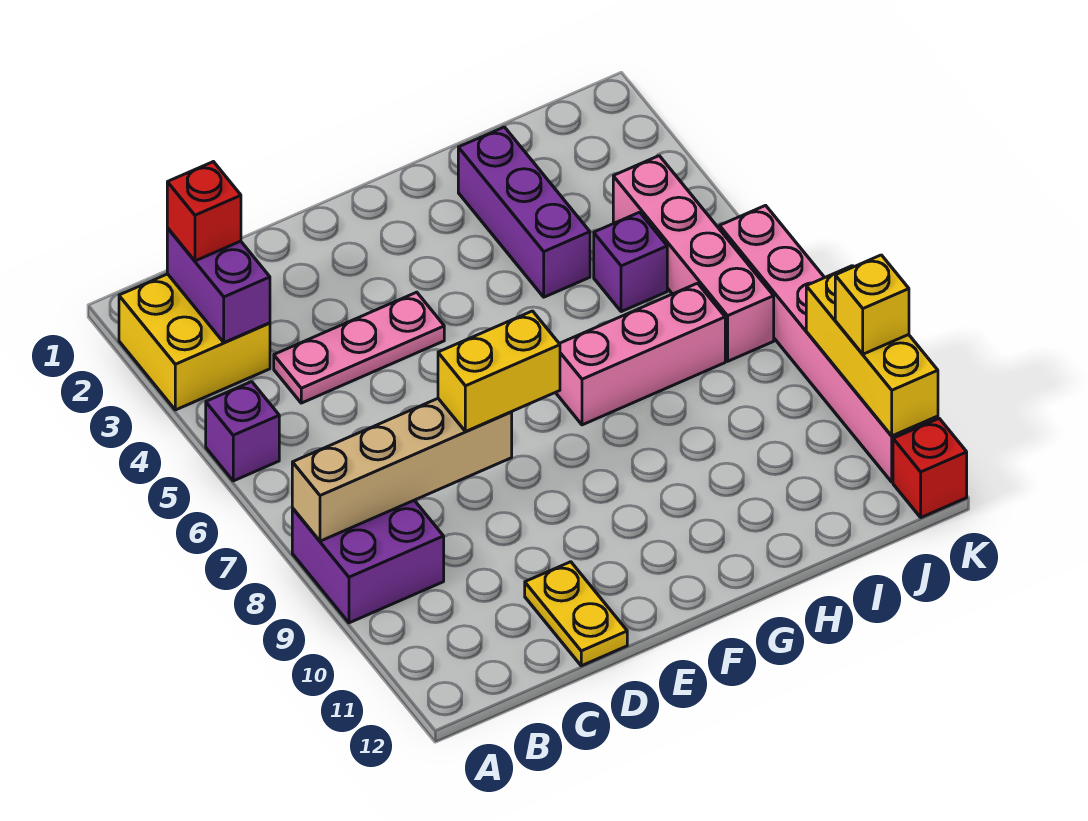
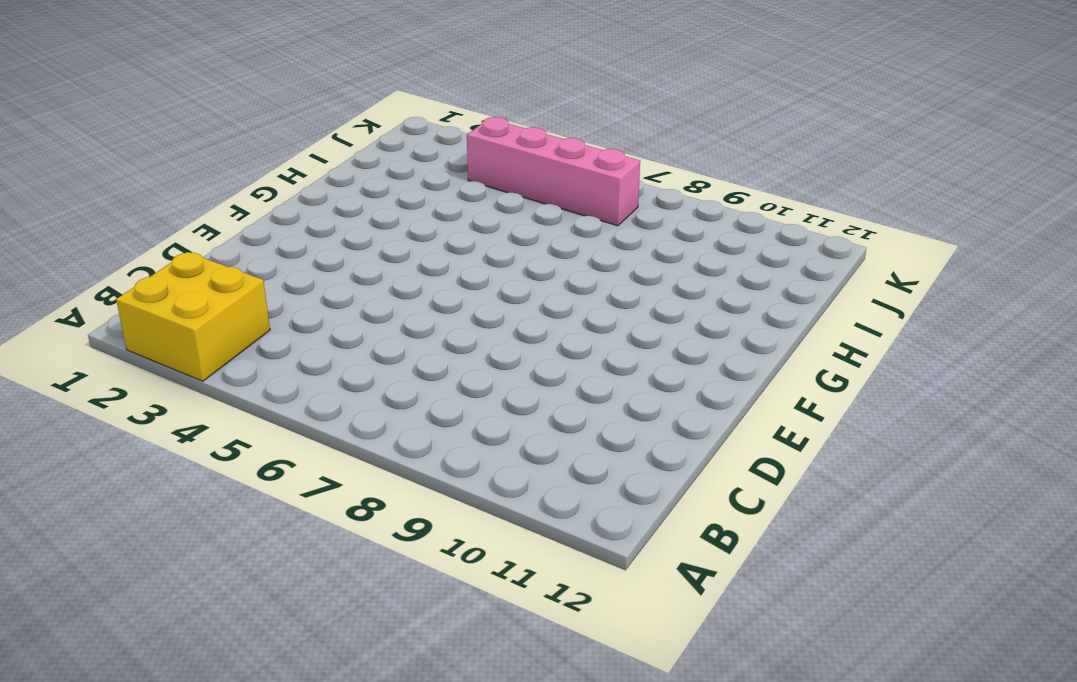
none -> purple 1x1 brick [206,382,279,481]
none -> purple 2x2 brick [292,500,444,623]
none -> pink 1x3 plate [274,292,444,403]

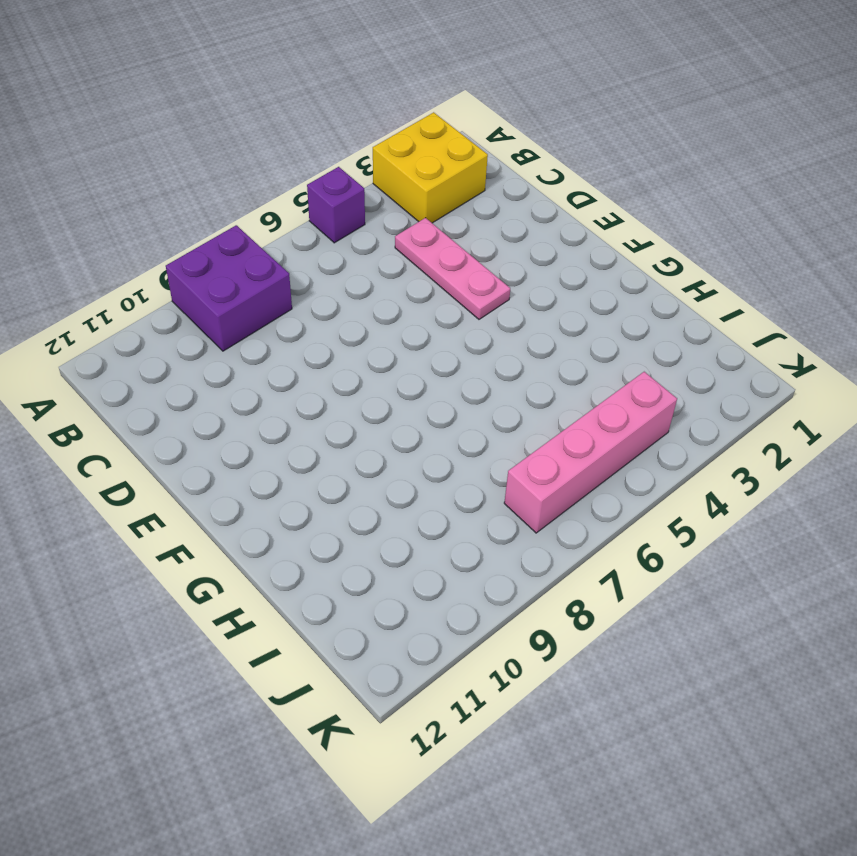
none -> yellow 1x2 plate [525,562,627,666]
none -> pink 1x3 brick [556,283,725,425]
none -> purple 1x3 brick [458,127,590,297]

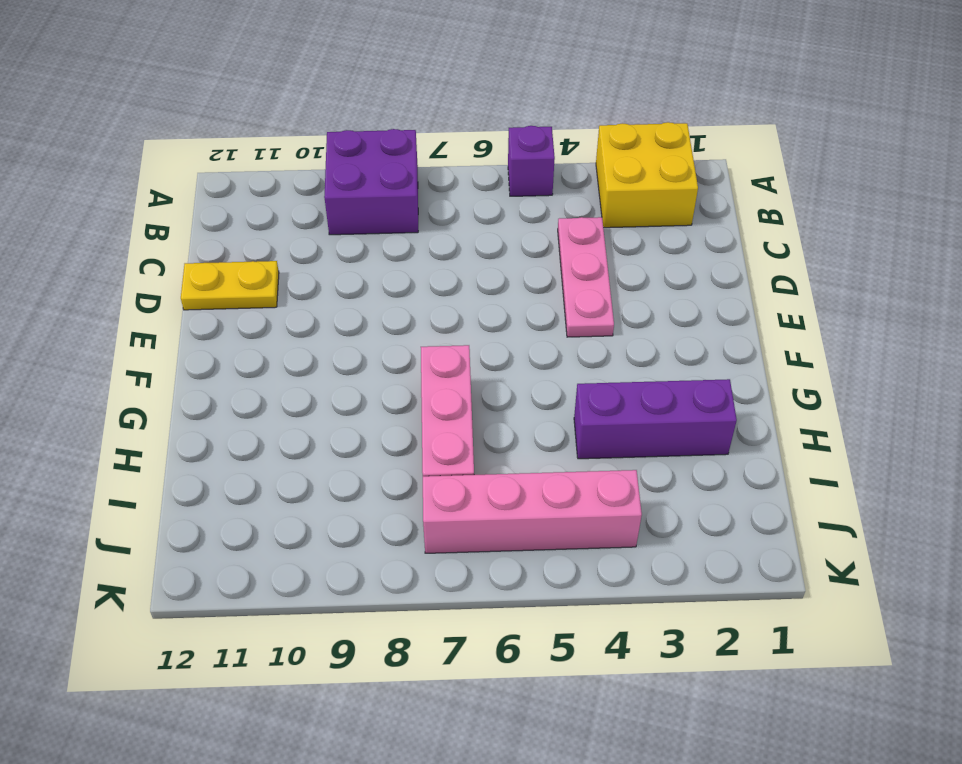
none -> purple 1x1 brick [594,212,667,312]
none -> pink 1x6 brick [720,205,938,482]
none -> red 1x1 brick [893,419,967,517]

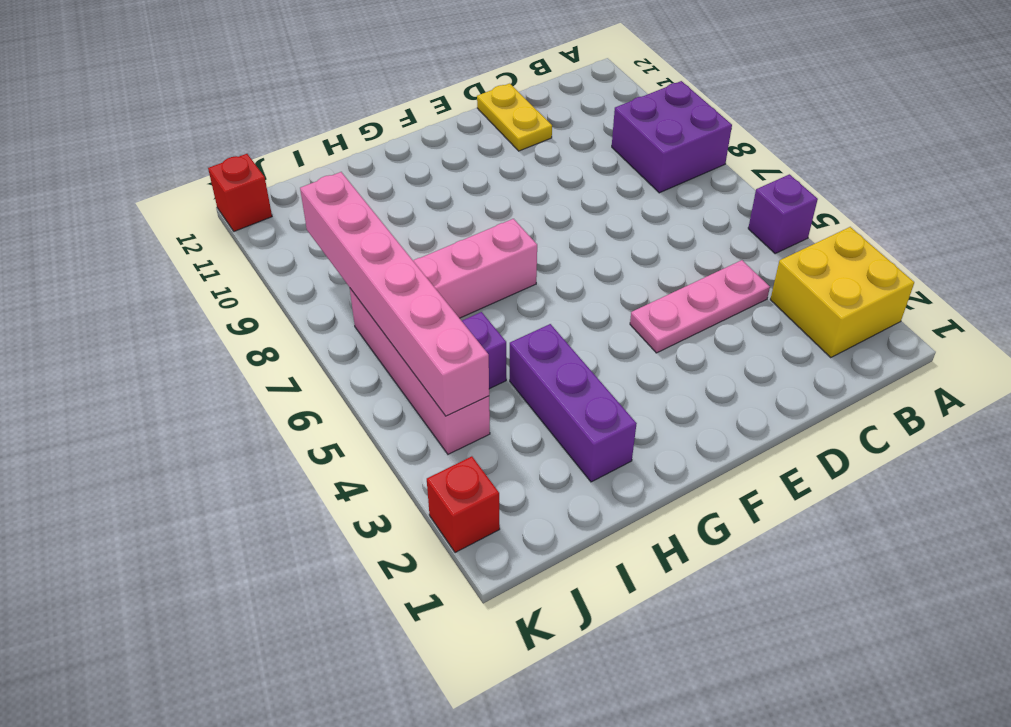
pink 1x6 brick [300,172,489,416] -> pink 1x6 brick moved to [720,205,938,482]
red 1x1 brick [427,456,500,553] -> red 1x1 brick moved to [167,162,241,261]
none -> tan 1x4 brick [292,399,512,541]
none -> purple 1x2 brick [167,228,270,343]
none -> yellow 1x3 brick [806,266,938,436]

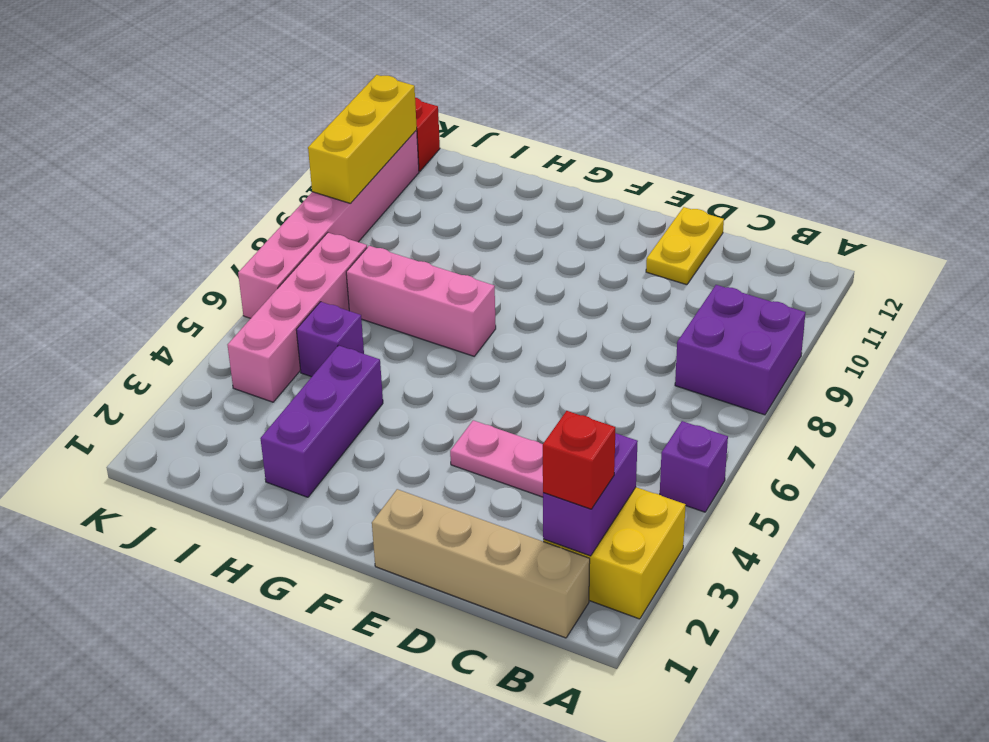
tan 1x4 brick [372,489,590,638] -> tan 1x4 brick moved to [292,399,512,541]
none -> yellow 1x2 brick [438,311,560,432]
none -> yellow 1x1 brick [835,255,909,354]

